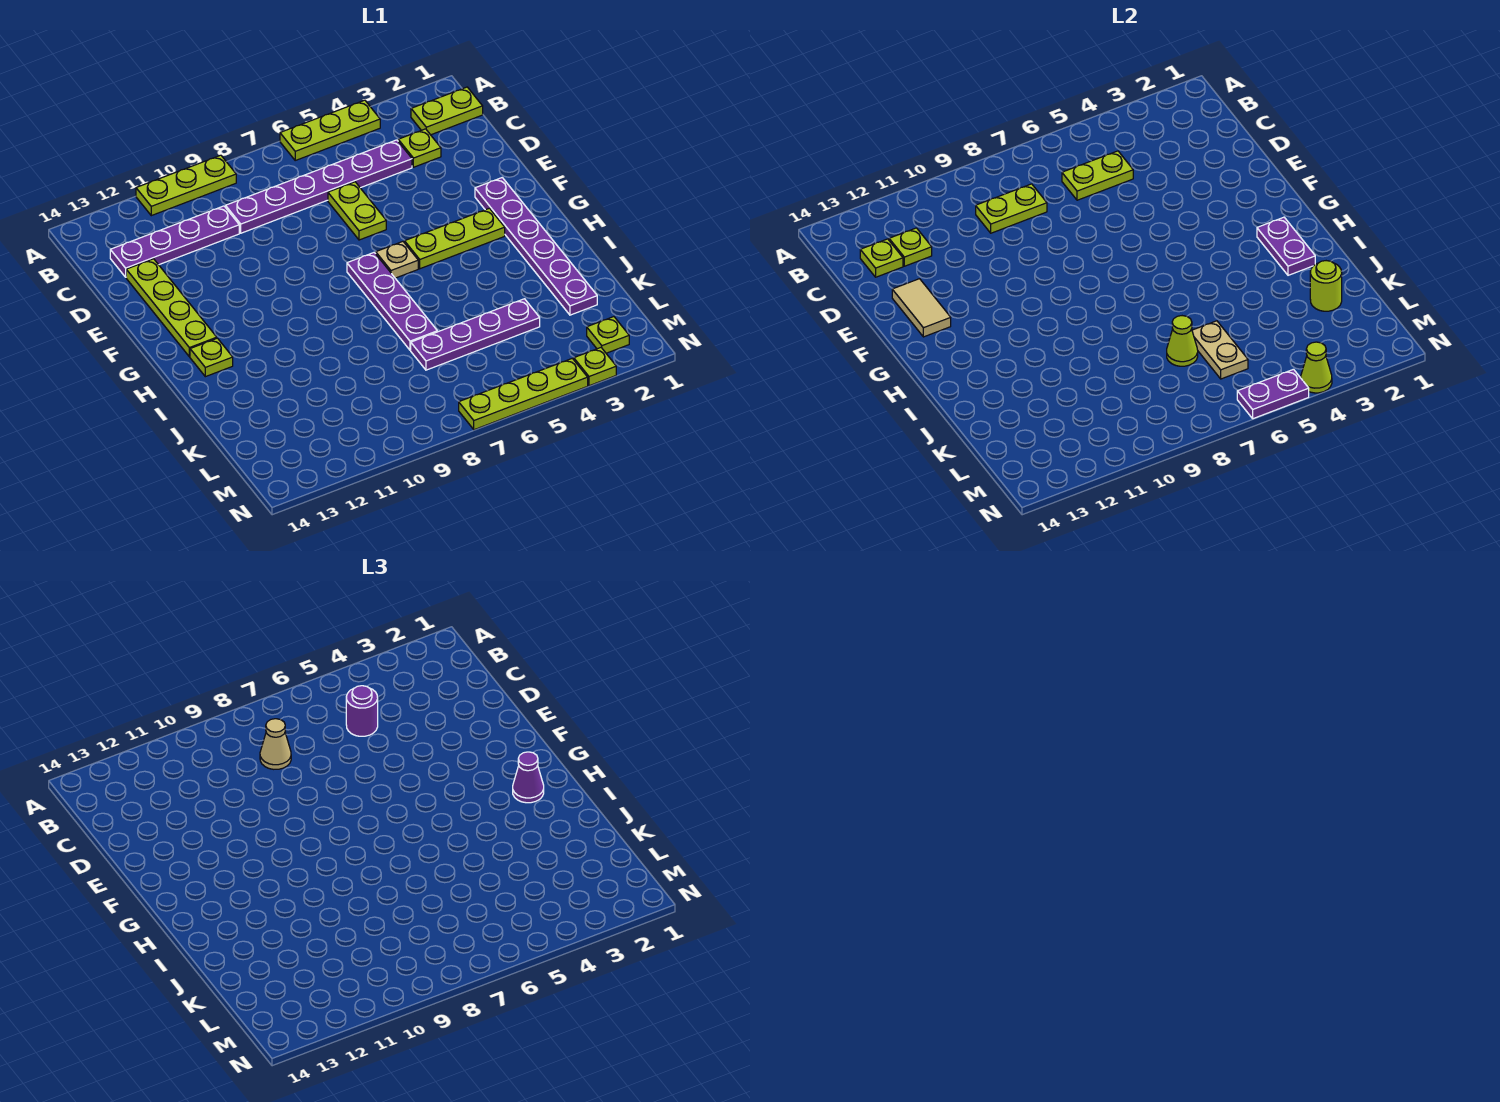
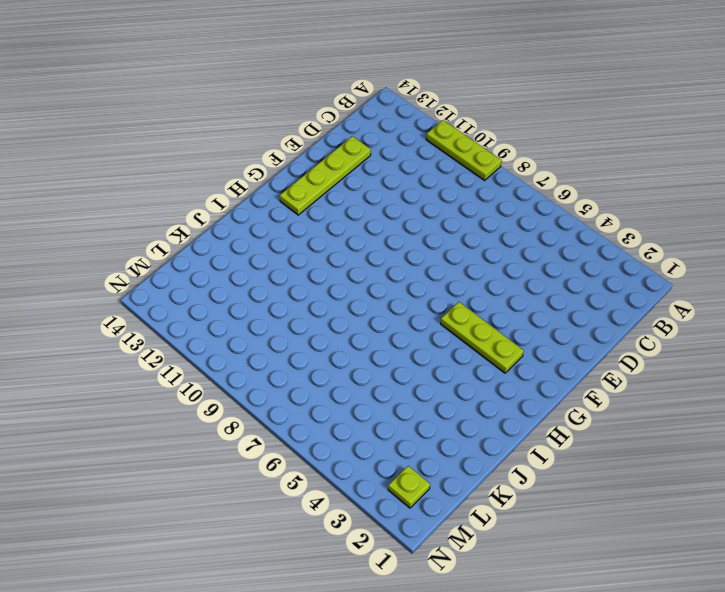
none -> lime 1x3 plate [280,100,380,160]
none -> lime 1x2 plate [411,87,483,135]
none -> lime 1x1 plate [398,129,441,167]
none -> purple 1x6 plate [226,140,412,233]

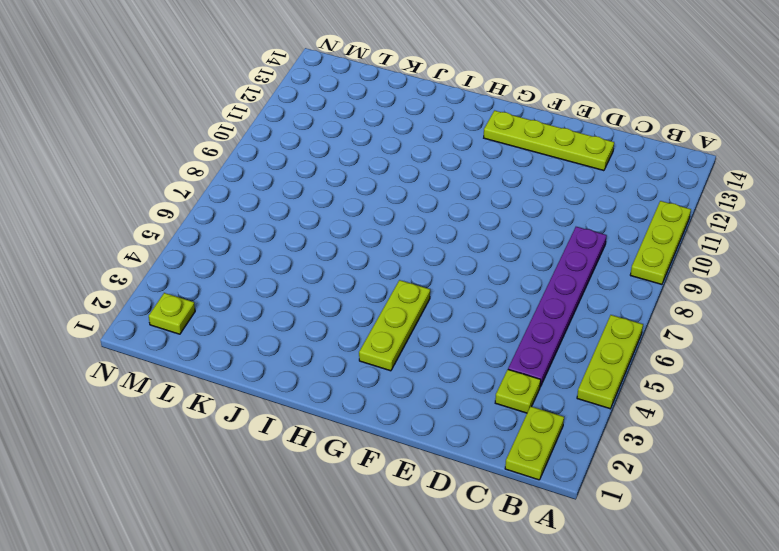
none -> purple 1x4 plate [110,206,239,277]
none -> lime 1x2 plate [328,182,386,240]
none -> purple 1x6 plate [475,178,597,315]
none -> tan 1x1 plate [376,242,418,278]

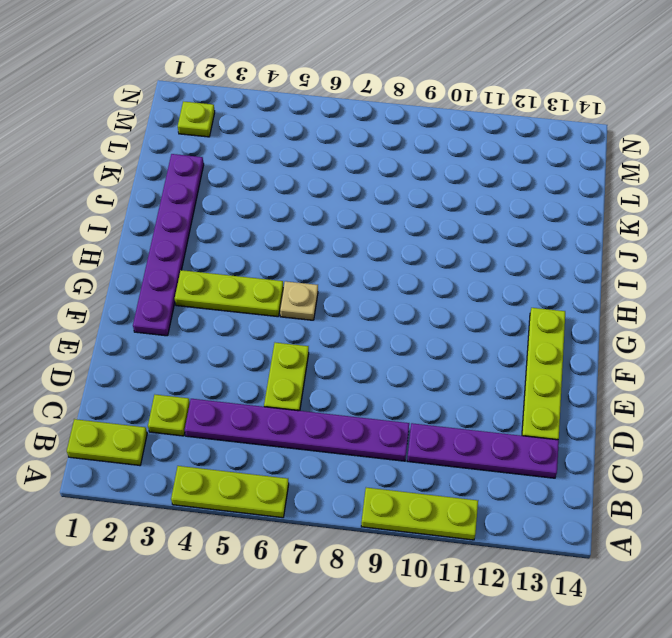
none -> purple 1x4 plate [347,253,437,350]
none -> lime 1x1 plate [190,338,233,377]
none -> purple 1x4 plate [411,299,540,370]
none -> lime 1x1 plate [574,348,616,386]

